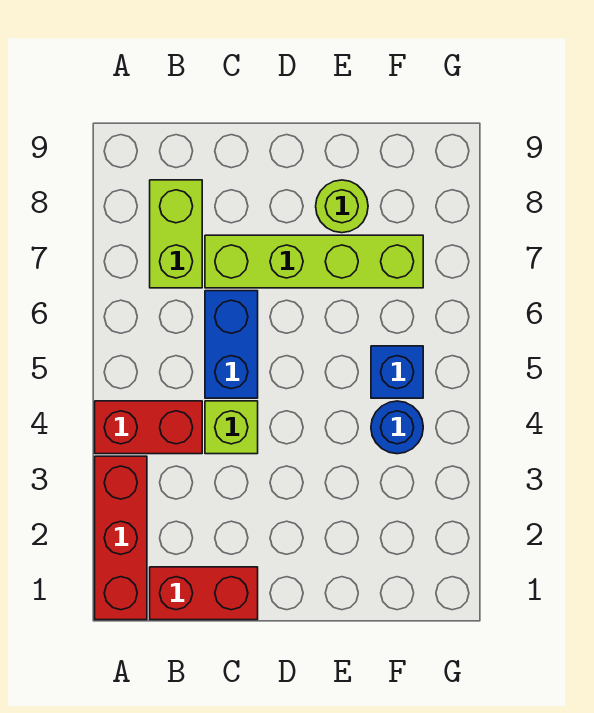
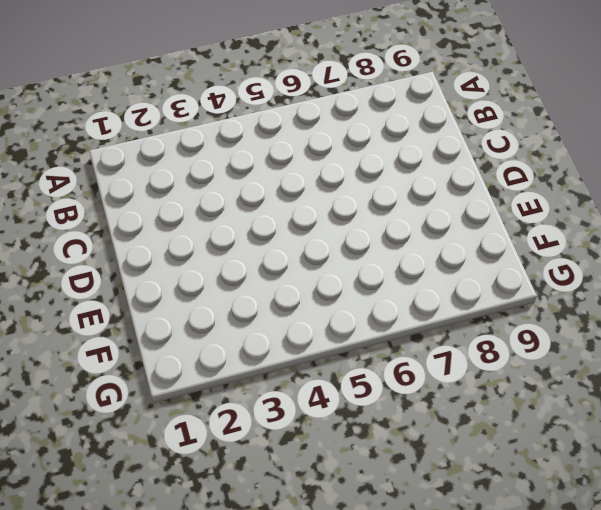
none -> red 1x3 brick [95,456,147,620]
none -> red 1x2 brick [95,401,202,454]

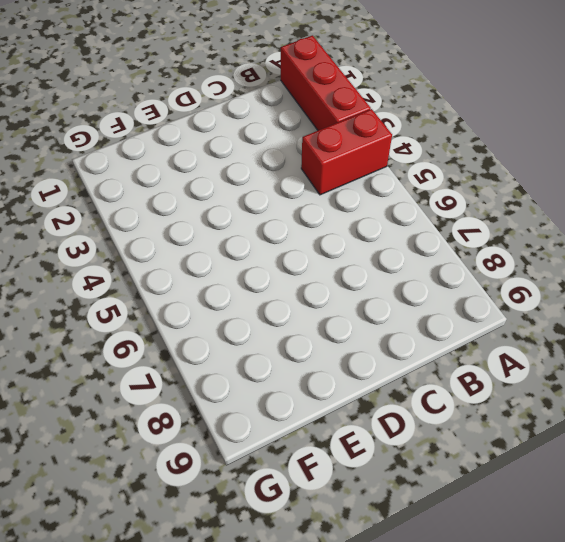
none -> red 1x2 brick [150,567,258,620]
none -> lime 1x2 brick [150,180,202,288]

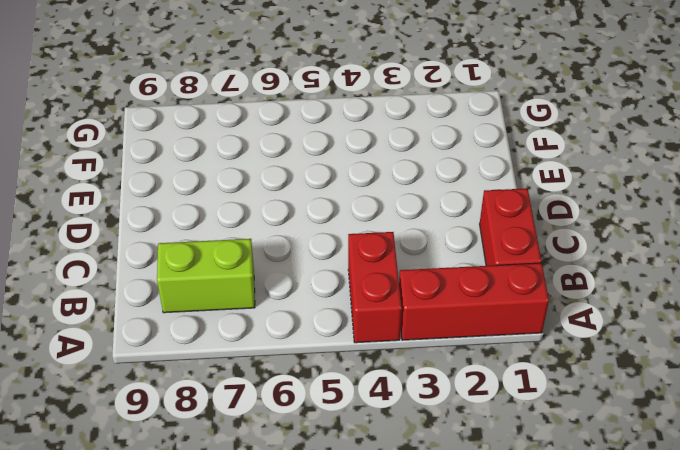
none -> lime 1x1 brick [205,401,258,454]
none -> blue 1x2 brick [205,291,258,398]

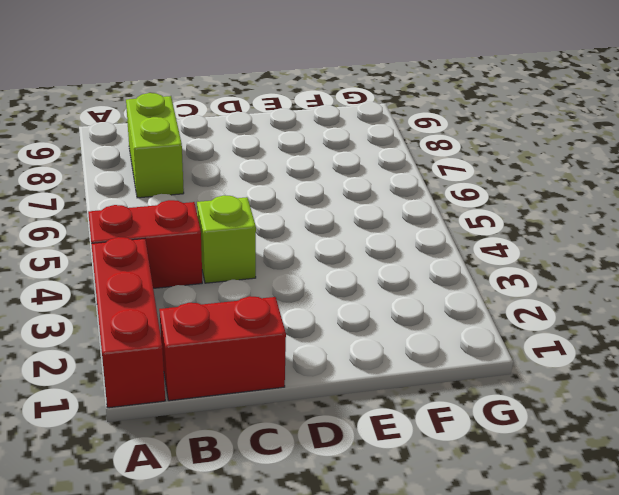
none -> blue 1x2 brick [205,291,258,398]
none -> lime 1x4 brick [205,235,423,288]

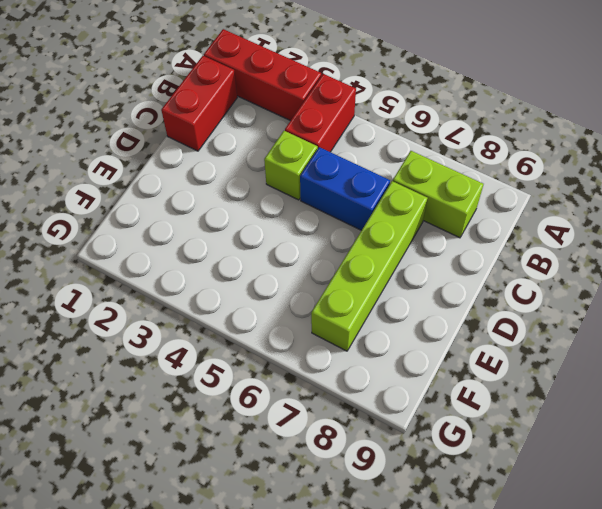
none -> lime 1x1 round brick [316,180,368,233]
none -> blue 1x1 round brick [371,401,423,454]

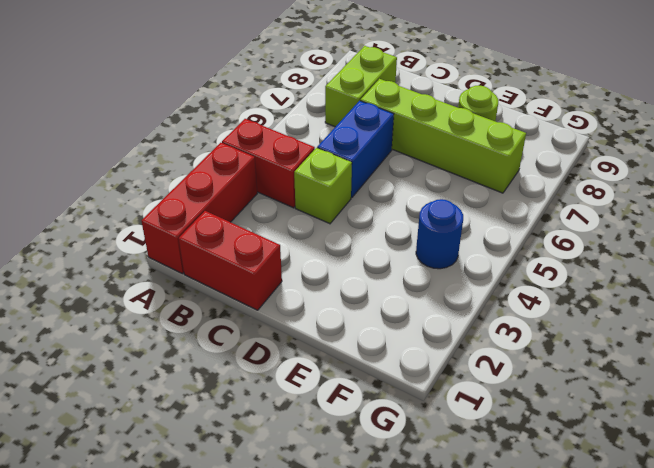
none -> blue 1x1 brick [371,346,423,398]

